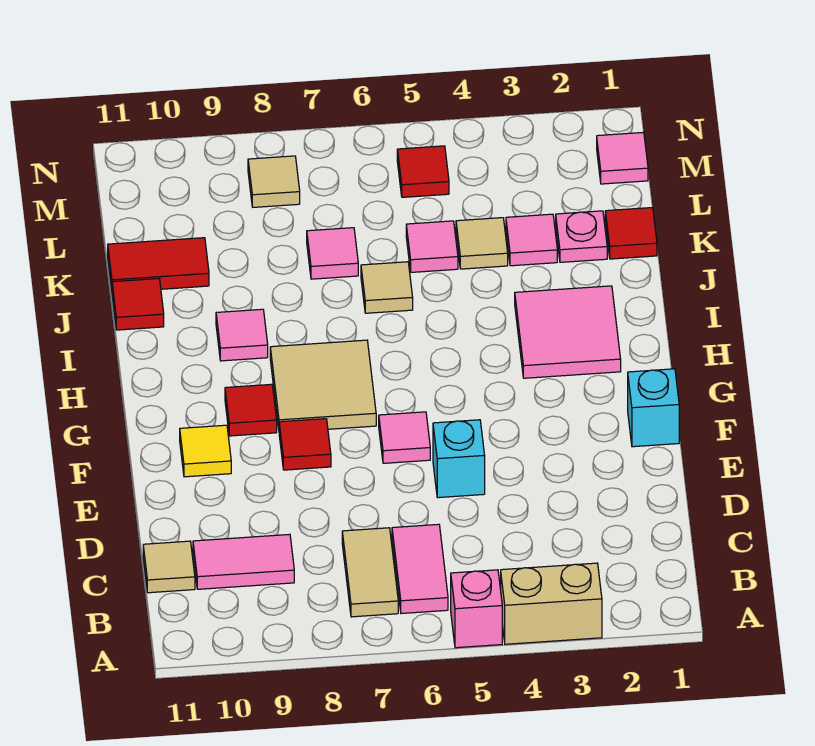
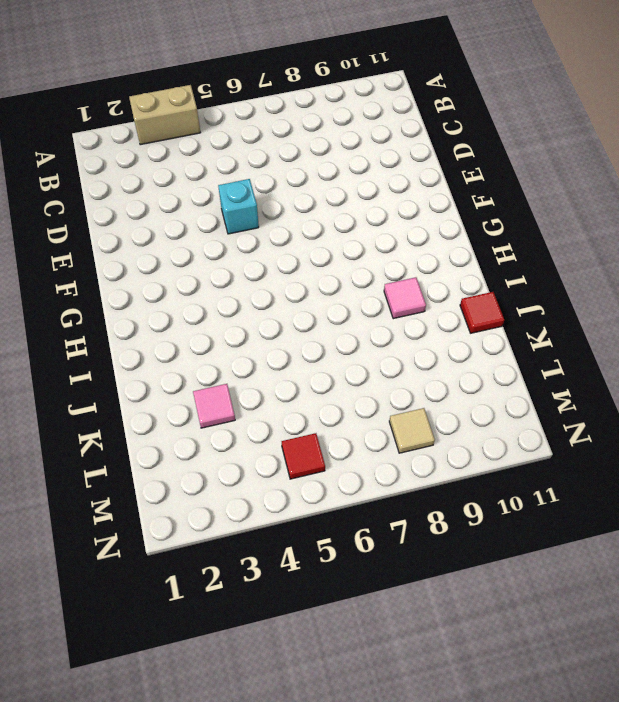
none -> pink 1x1 brick [451,570,502,648]
none -> pink 1x2 tile [392,524,448,613]
none -> tan 1x2 tile [342,528,398,617]

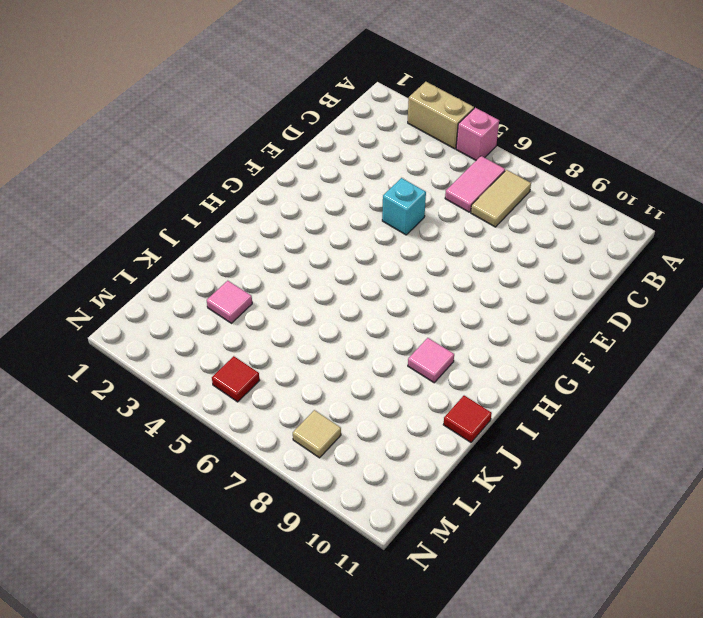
none -> pink 1x2 tile [193,534,294,589]
none -> tan 1x1 tile [143,541,195,593]
none -> cyan 1x1 brick [628,369,679,447]

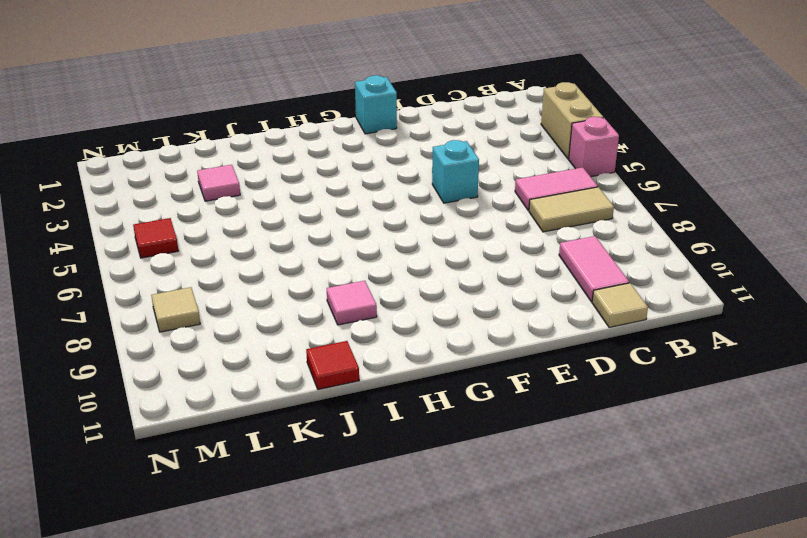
none -> pink 1x1 tile [379,412,430,463]
none -> red 1x1 tile [279,419,331,470]
none -> yellow 1x1 tile [180,425,231,477]

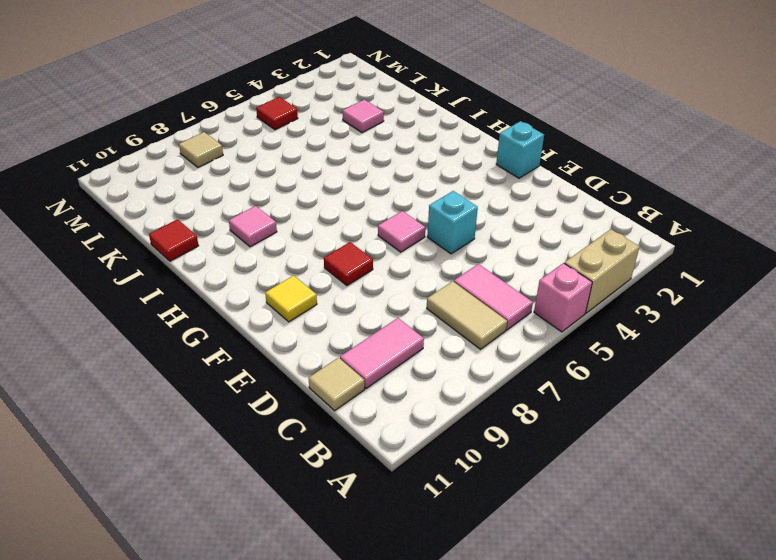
none -> tan 2x2 tile [270,340,376,429]
none -> red 1x1 tile [225,384,277,436]
none -> pink 2x2 tile [515,286,621,378]

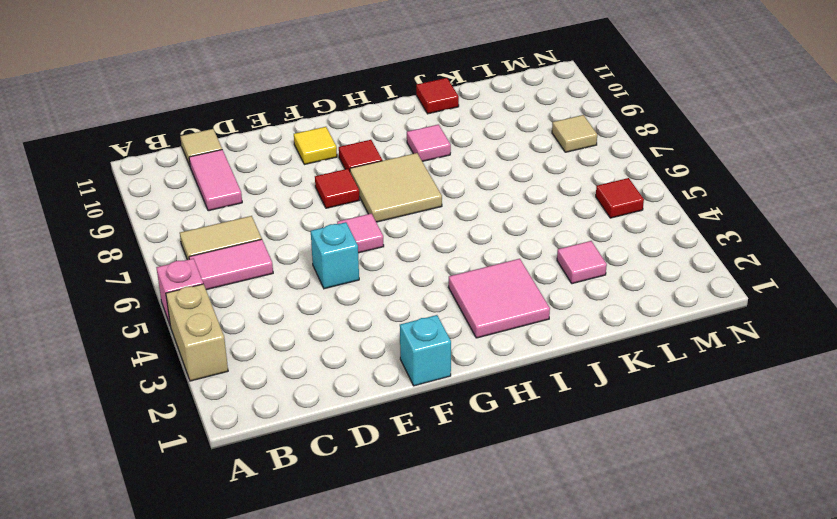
none -> tan 1x1 tile [361,262,413,313]
none -> red 1x1 tile [605,208,657,259]
none -> pink 1x1 plate [556,211,607,262]

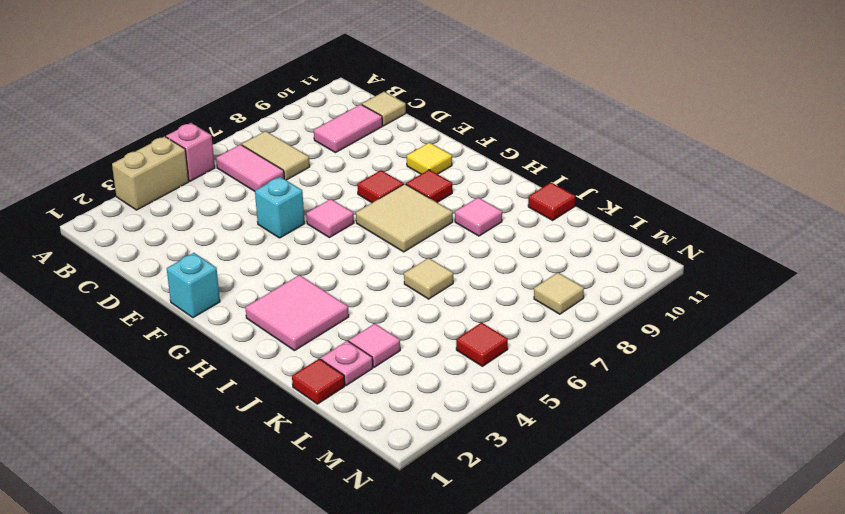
none -> tan 1x1 tile [456,218,508,269]
none -> pink 1x1 tile [406,221,458,272]
none -> pink 1x1 tile [307,228,358,279]

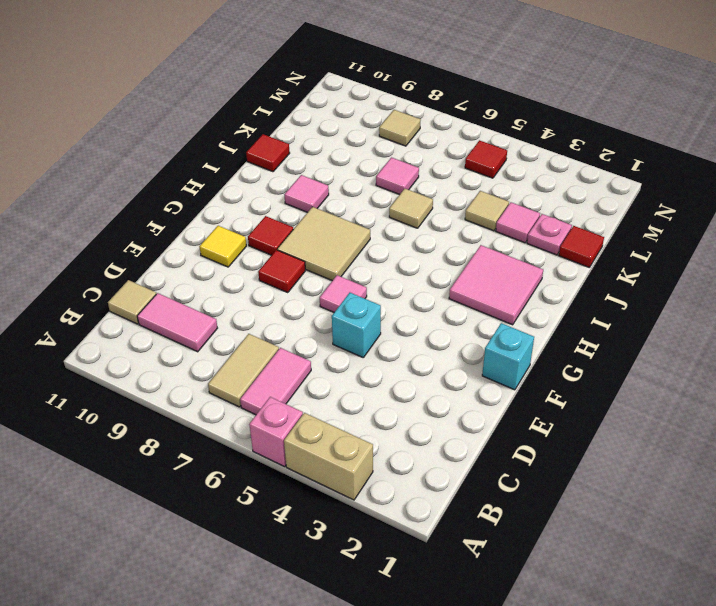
none -> pink 1x1 tile [406,221,458,272]
none -> red 1x2 tile [108,238,209,289]
none -> pink 1x1 tile [597,132,648,184]

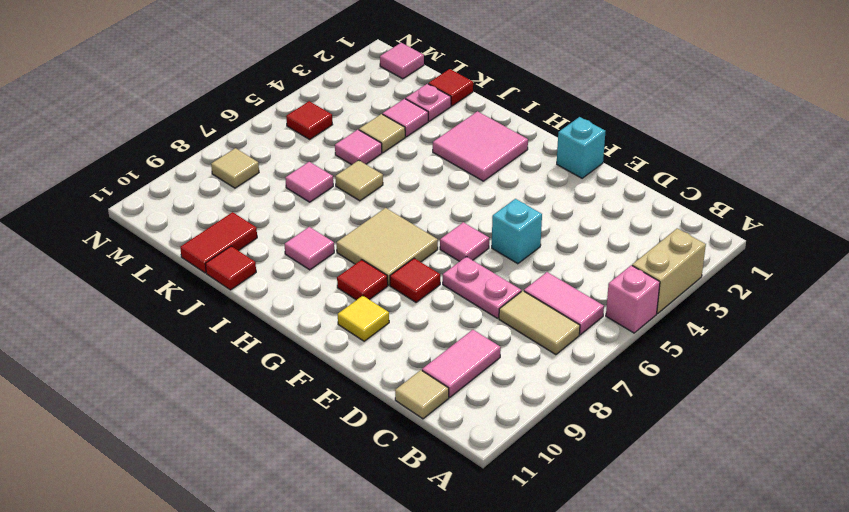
pink 1x2 plate [443,257,521,318] -> none

